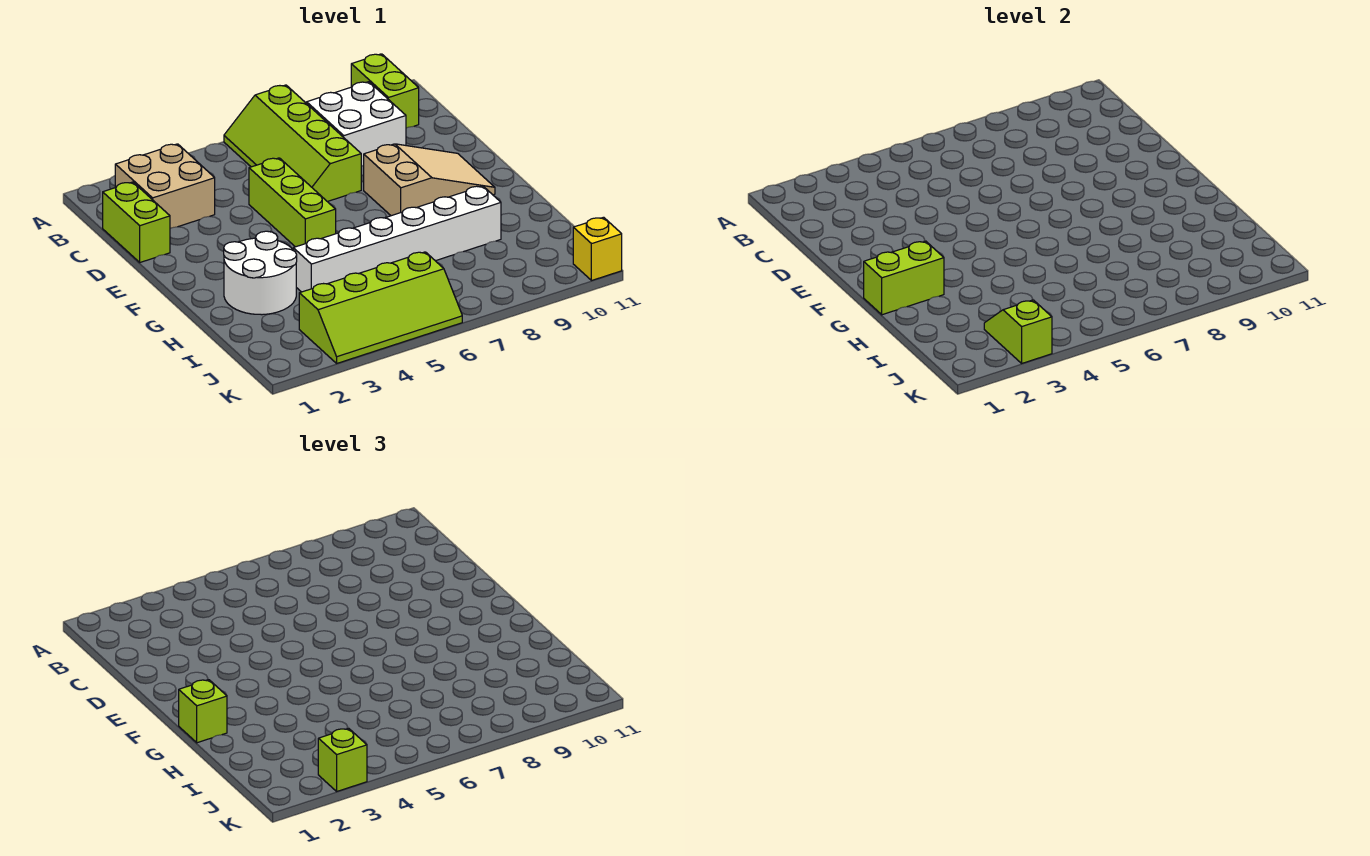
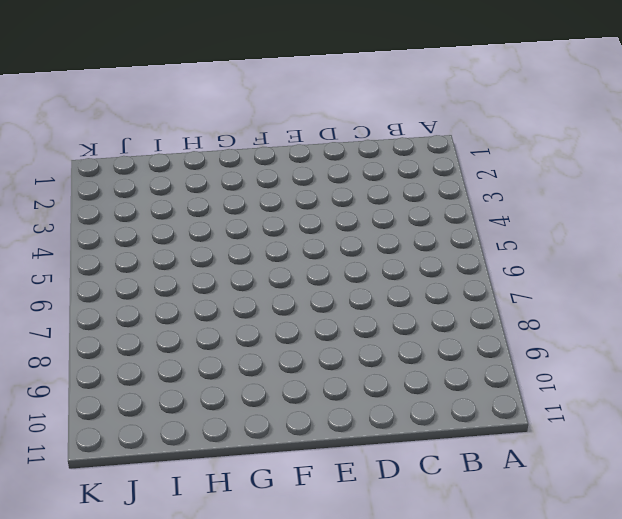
none -> lime 2x4 slope [224,85,361,202]
none -> lime 1x2 brick [351,54,419,128]
none -> tan 2x2 brick [115,144,215,229]

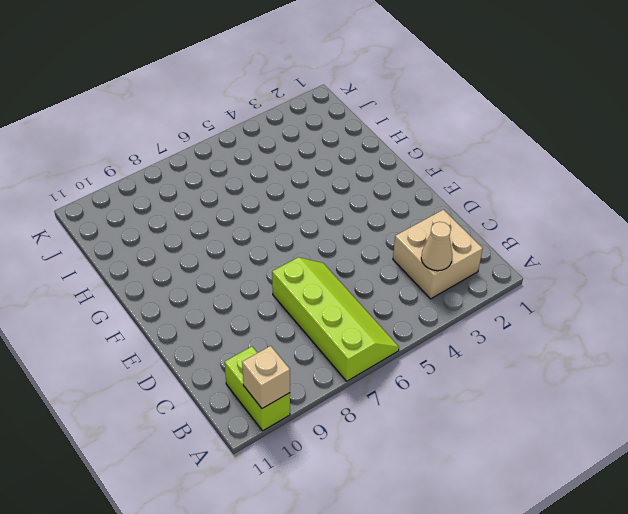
tan 1x1 brick [242,346,290,409] -> none
tan 1x1 cone [421,222,452,271] -> none
none -> white 2x2 brick [307,82,406,166]
none -> lime 1x2 brick [103,182,170,262]
none -> lime 1x3 brick [249,158,336,247]

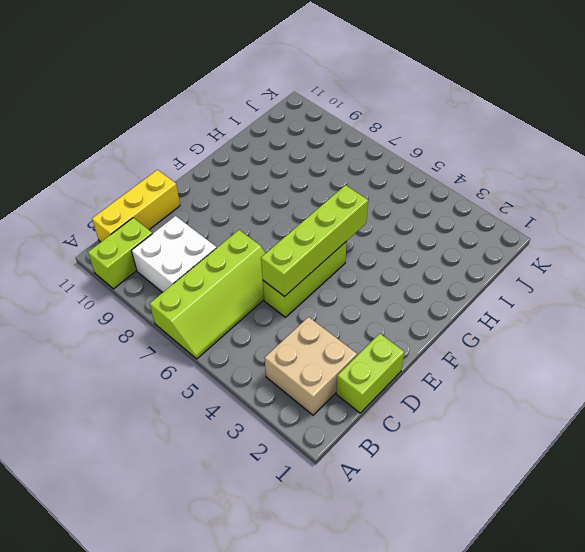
yellow 1x3 brick [92,170,180,242] -> none
lime 1x4 brick [261,185,368,297] -> none
none -> tan 2x3 slope [364,144,495,216]
none -> white 2x2 round brick [224,231,297,315]
none -> white 1x6 brick [293,186,501,292]

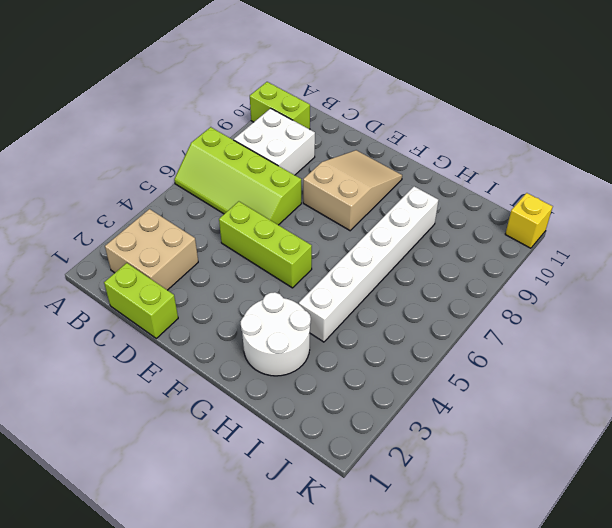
none -> lime 2x4 slope [299,252,462,363]
none -> lime 1x2 brick [864,241,944,315]
none -> lime 1x2 slope [984,300,1052,363]

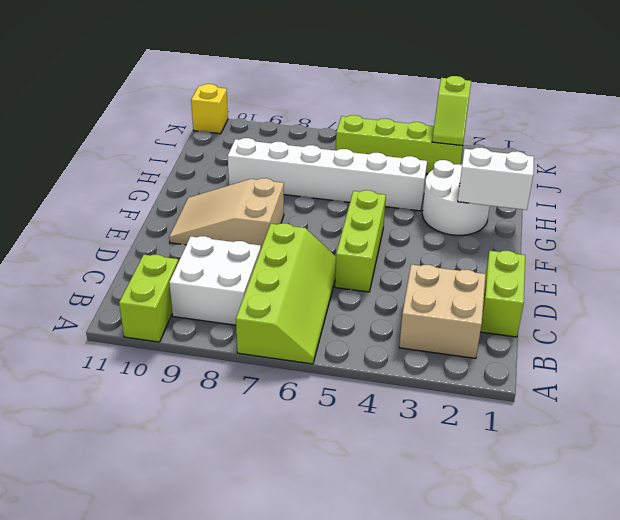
white 1x2 brick [458,148,534,210] -> lime 1x2 brick [864,241,944,315]
none -> lime 1x1 brick [179,680,227,743]
none -> lime 1x1 brick [318,728,367,791]

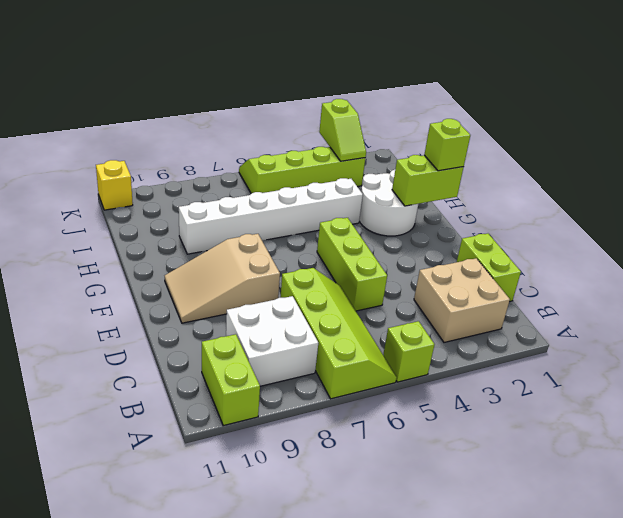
lime 1x1 brick [383,321,435,382] -> lime 1x1 brick moved to [318,728,367,791]

